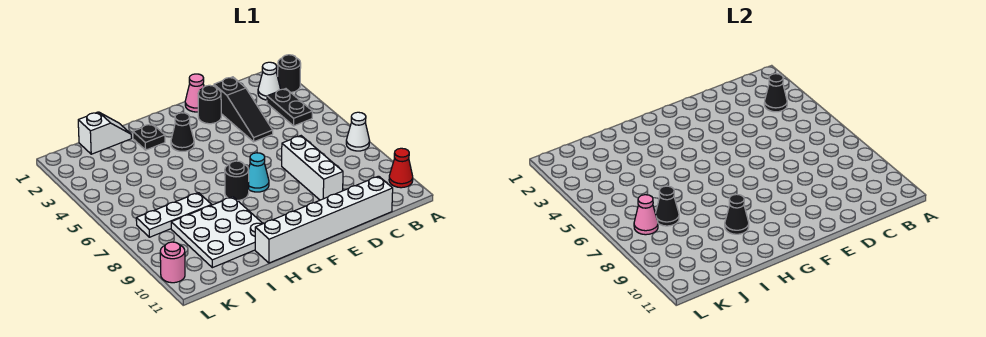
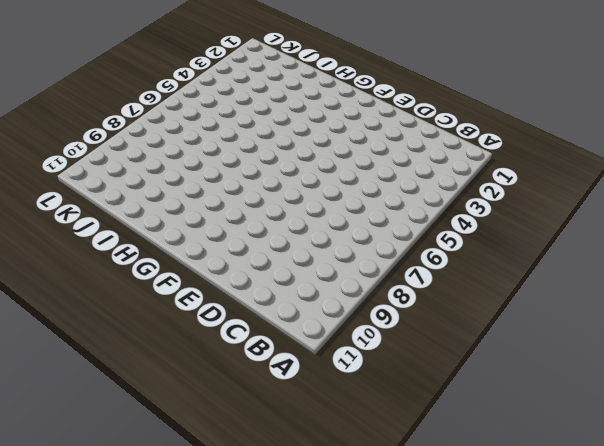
none -> black 1x1 round brick [278,55,301,92]
none -> white 1x1 cone [346,112,370,151]
none -> red 1x1 cone [389,148,413,188]

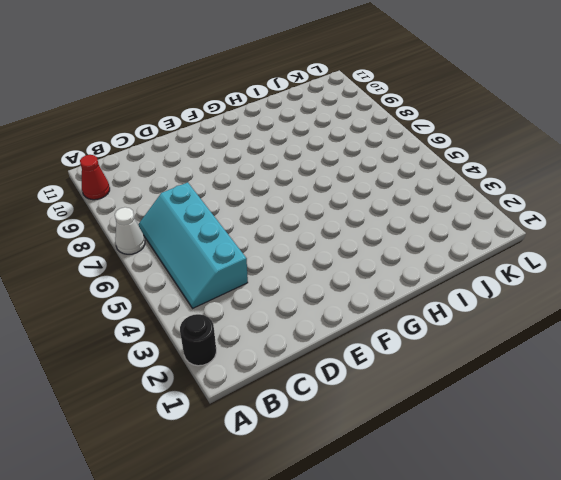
cyan 2x4 slope [138,182,248,308] -> black 1x2 plate [267,89,312,126]
none -> white 1x1 cone [258,62,281,100]
none -> white 1x6 brick [255,176,393,263]
none -> black 1x3 slope [214,77,273,142]

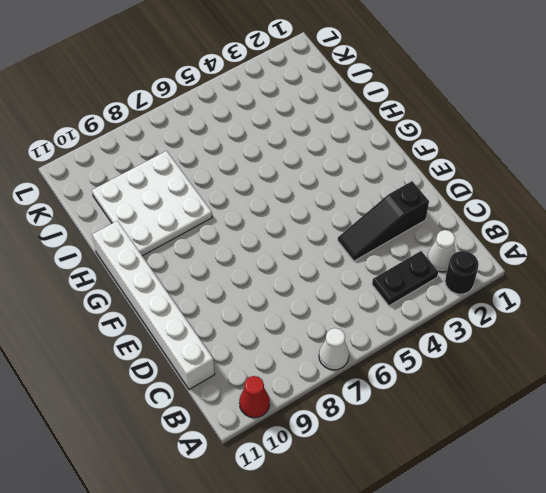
none -> white 1x3 brick [282,136,343,200]
none -> pink 1x1 cone [185,74,204,112]
none -> black 1x1 round brick [198,85,221,124]

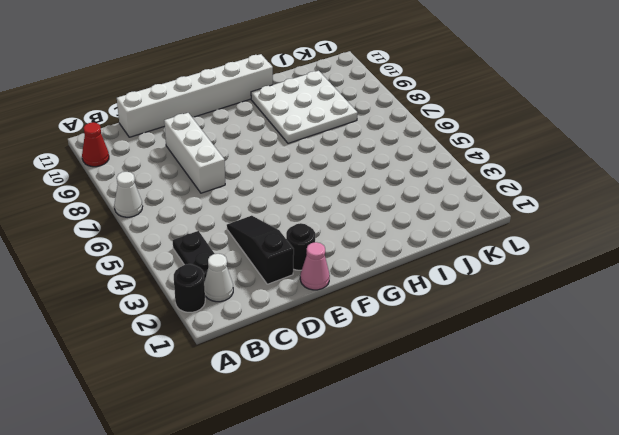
none -> cyan 1x1 cone [248,153,269,192]
none -> black 1x1 cone [171,113,194,151]
none -> black 1x1 round brick [225,161,249,200]

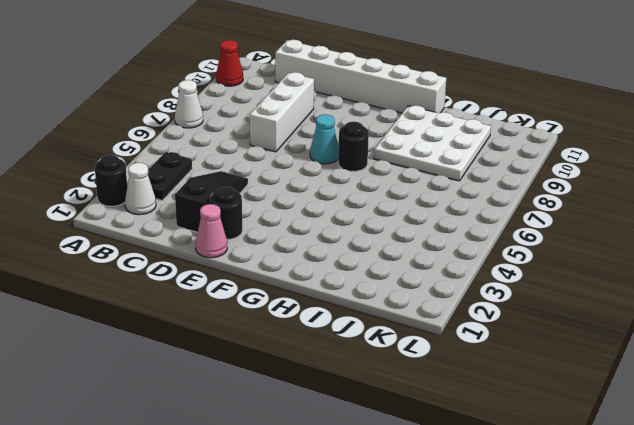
none -> black 1x1 cone [171,113,194,151]
none -> black 1x1 plate [133,124,165,150]
none -> white 1x2 slope [78,112,132,154]

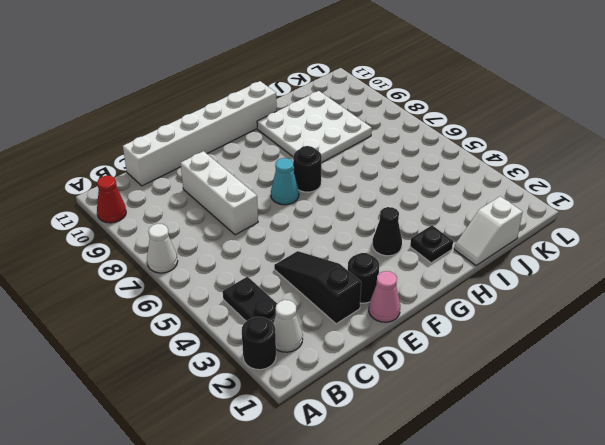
none -> white 1x3 plate [136,193,211,237]
none -> pink 1x1 round brick [160,242,185,283]
none -> black 1x1 cone [764,74,787,112]

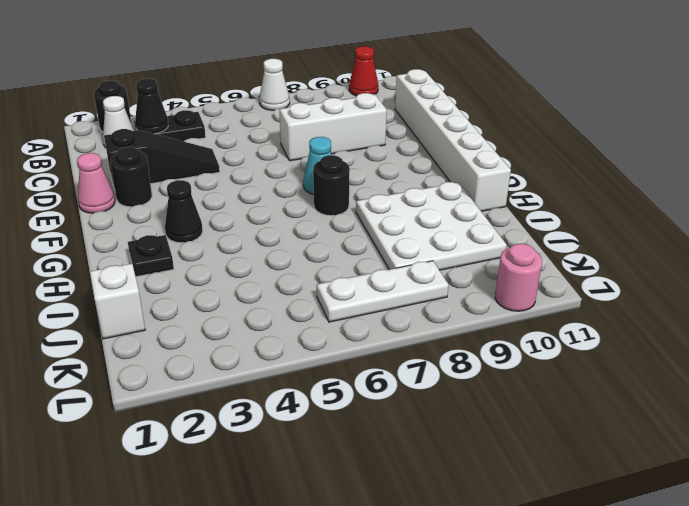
white 1x3 plate [317,261,448,322] -> white 1x3 plate turned to [136,193,211,237]
none -> black 1x1 cone [725,194,749,234]
none -> black 1x1 cone [655,186,679,226]
none -> pink 1x1 cone [634,195,658,235]

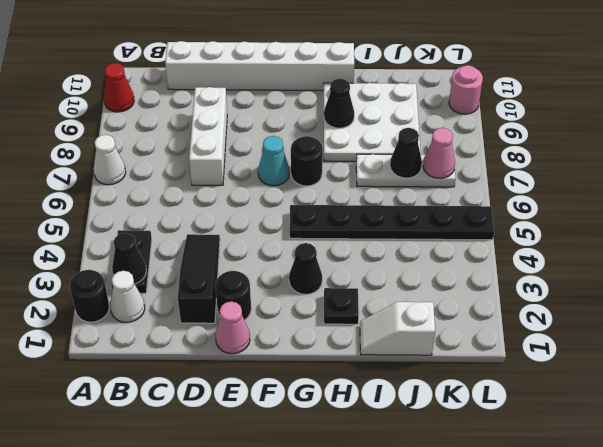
black 1x6 plate [290,205,494,240] -> none

